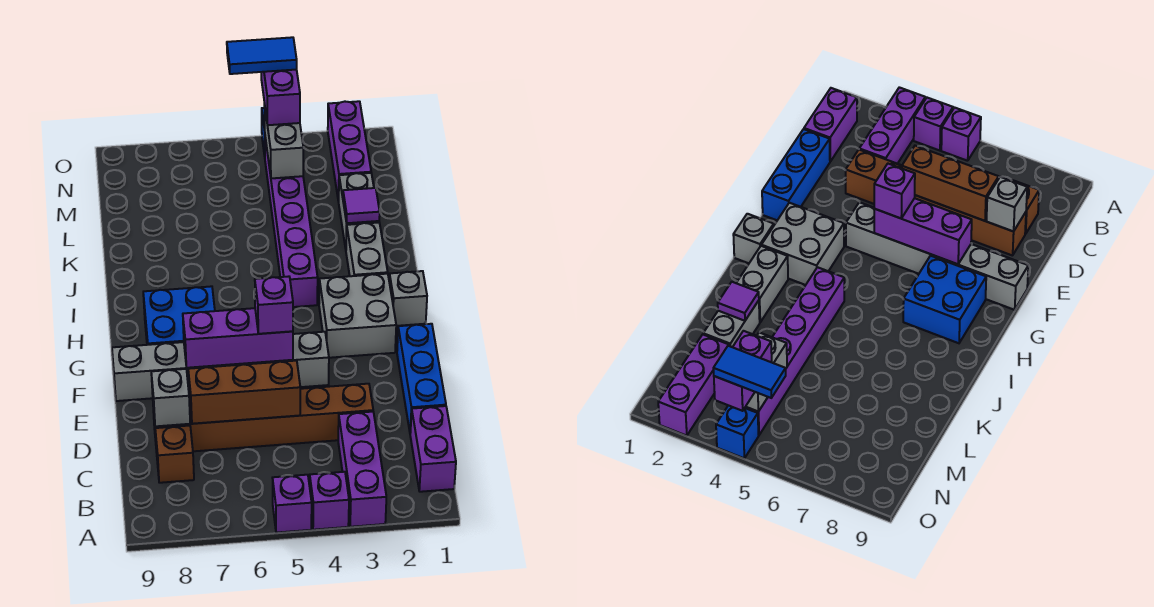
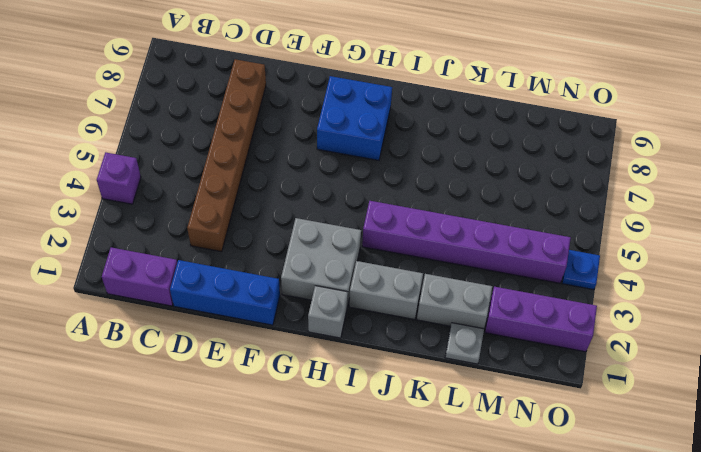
grey 1x1 plate [445,323,484,364] -> none
blue 1x1 plate [562,250,600,290] -> blue 1x1 brick [716,405,759,458]
none -> purple 1x3 brick [338,412,386,527]
none -> purple 1x1 brick [273,475,312,533]
none -> brown 1x1 brick [155,426,194,483]

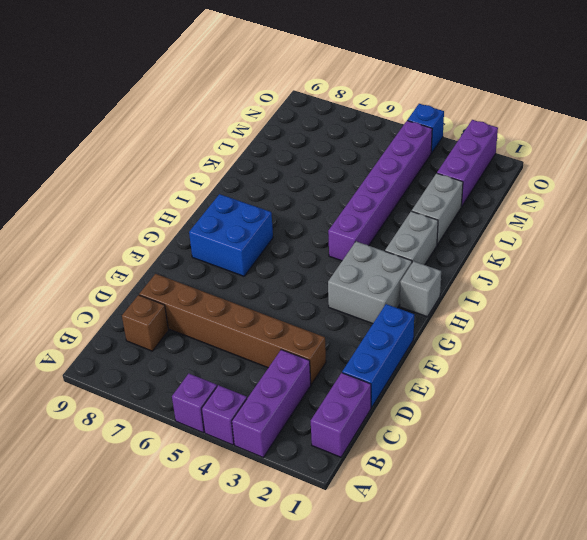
none -> grey 1x6 brick [112,332,329,401]
none -> brown 1x3 brick [188,361,300,424]
none -> grey 1x1 brick [151,369,190,426]

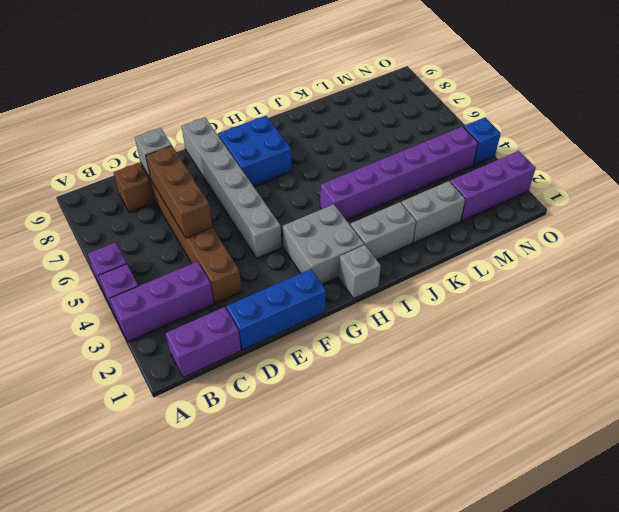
none -> purple 1x3 brick [183,308,293,368]
none -> purple 1x1 tile [343,188,380,223]
none -> grey 1x2 brick [264,103,303,178]

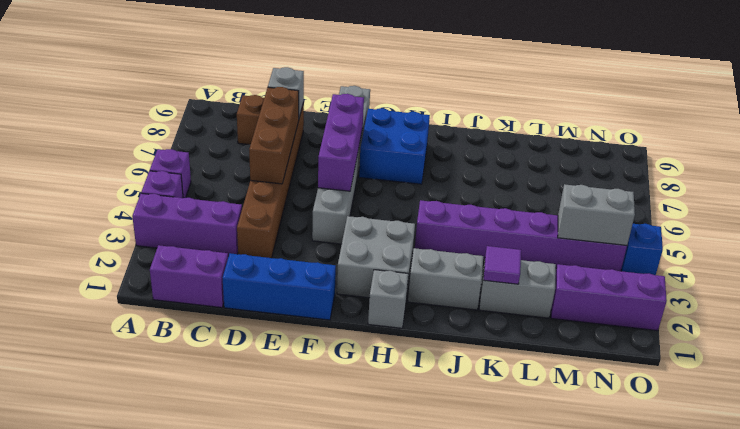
none -> purple 1x1 brick [255,276,293,334]
none -> purple 1x2 brick [261,70,300,125]
none -> blue 1x2 tile [227,37,297,74]

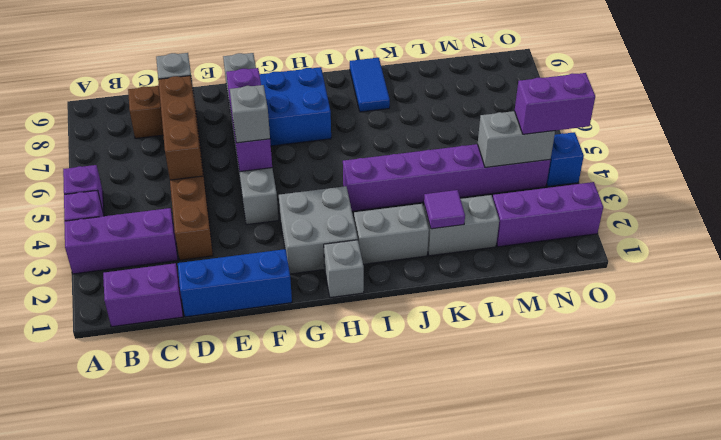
grey 1x1 brick [230,85,270,143] -> purple 1x1 brick [255,276,293,334]
blue 1x2 tile [350,58,390,112] -> blue 1x2 tile moved to [227,37,297,74]

